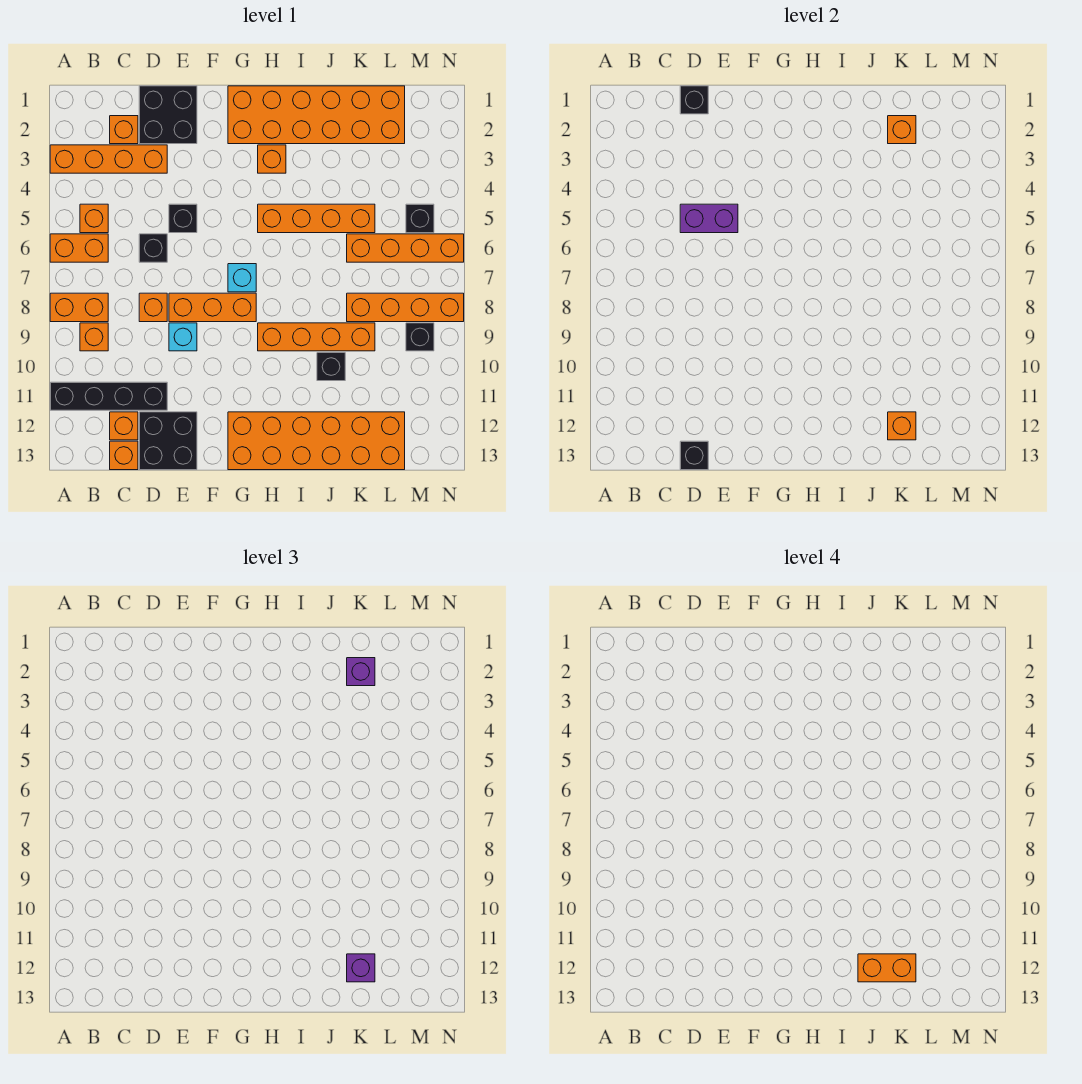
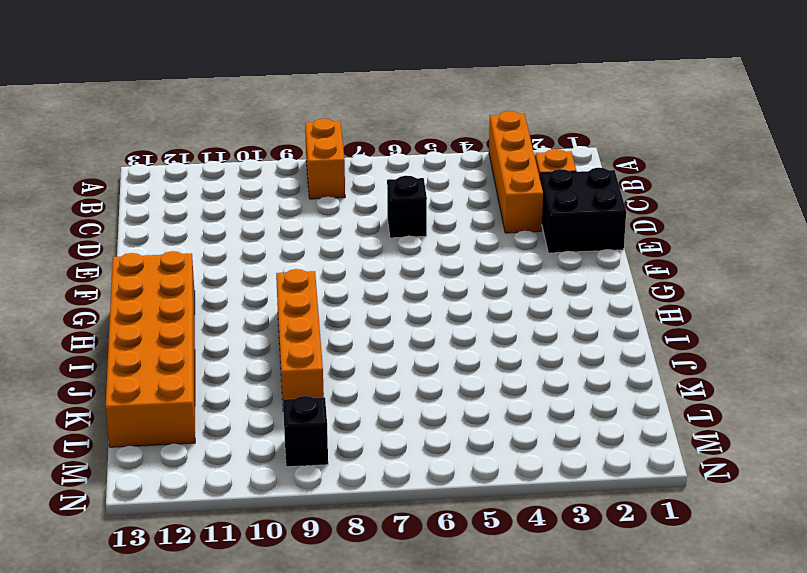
none -> orange 1x2 brick [50,234,108,262]
none -> black 1x4 brick [50,382,167,410]
none -> orange 1x1 brick [80,204,108,233]
none -> orange 1x1 brick [80,323,108,351]

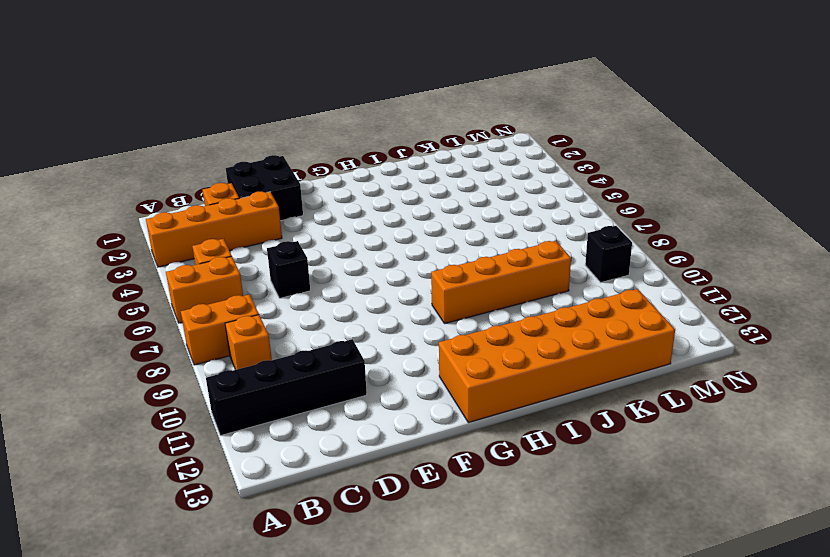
none -> orange 1x1 brick [110,412,138,440]
none -> orange 1x1 brick [110,441,138,470]
none -> orange 1x1 brick [139,293,167,322]
none -> black 2x2 brick [139,412,197,470]

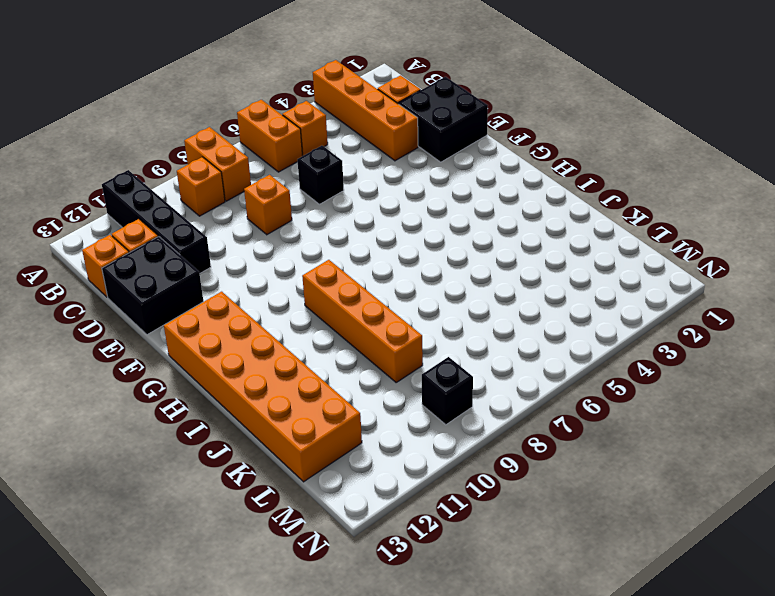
none -> black 1x1 brick [169,204,197,233]
none -> orange 1x3 brick [169,293,256,322]
none -> cyan 1x1 brick [169,323,197,351]
none -> orange 2x6 brick [228,86,405,144]

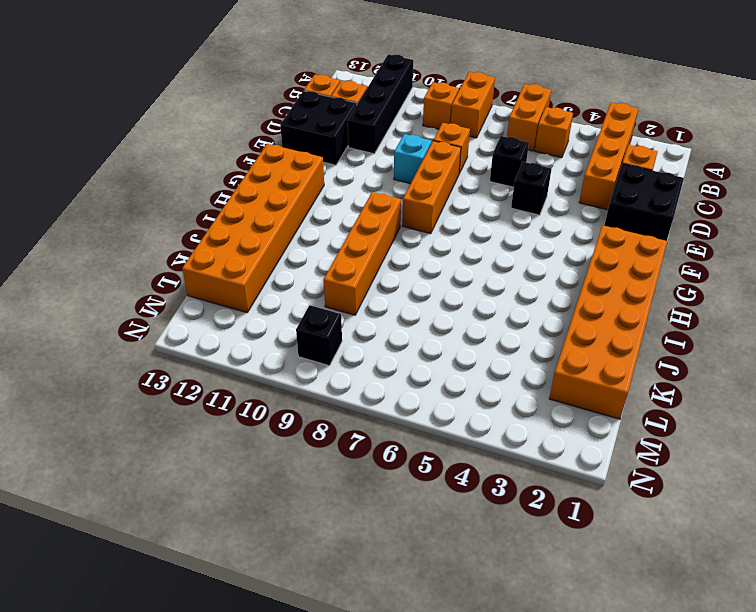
none -> cyan 1x1 brick [228,264,256,292]
none -> orange 1x1 brick [258,145,286,173]
none -> orange 1x4 brick [258,204,375,233]
none -> black 1x1 brick [317,353,345,381]

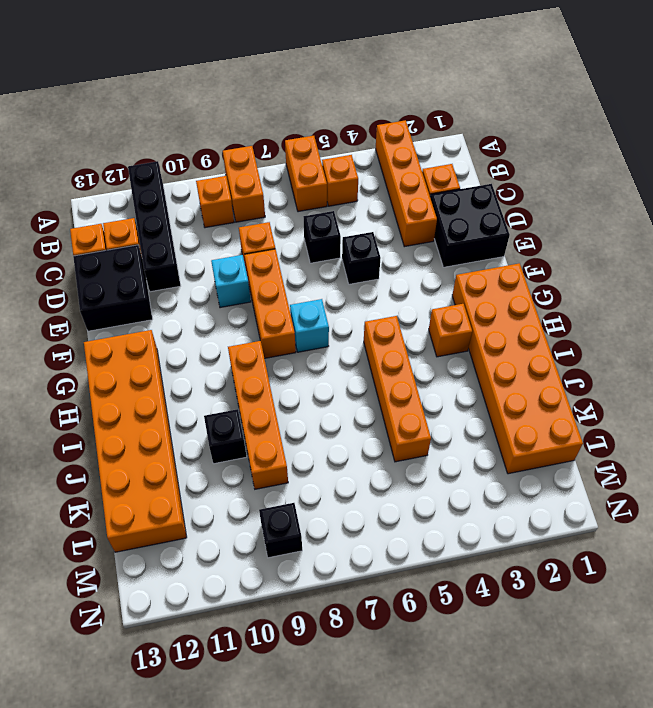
none -> orange 1x4 brick [347,234,464,262]
none -> orange 1x4 brick [347,293,464,322]
none -> black 1x1 brick [406,204,434,233]
none -> black 1x1 brick [680,86,708,114]

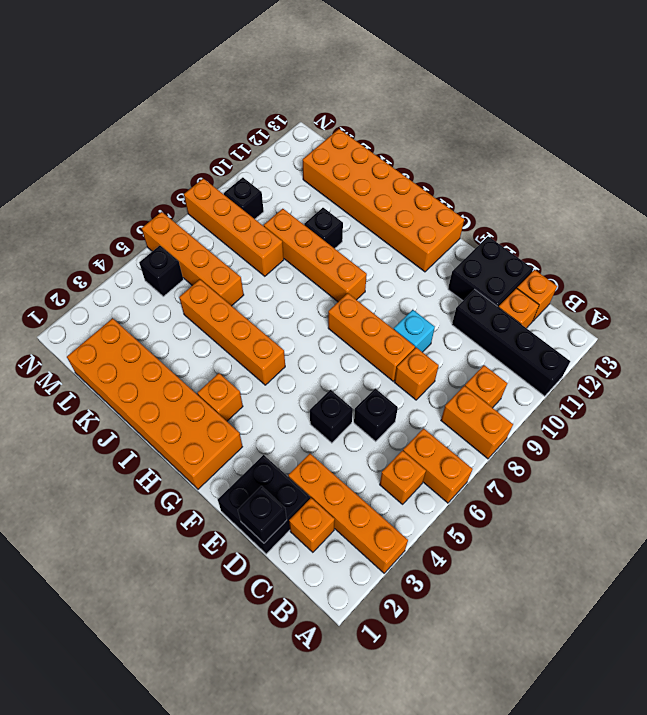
none -> cyan 1x1 brick [228,264,256,292]
none -> purple 1x2 brick [680,204,738,233]
none -> black 1x1 brick [680,441,708,470]
none -> orange 1x1 brick [888,116,916,144]

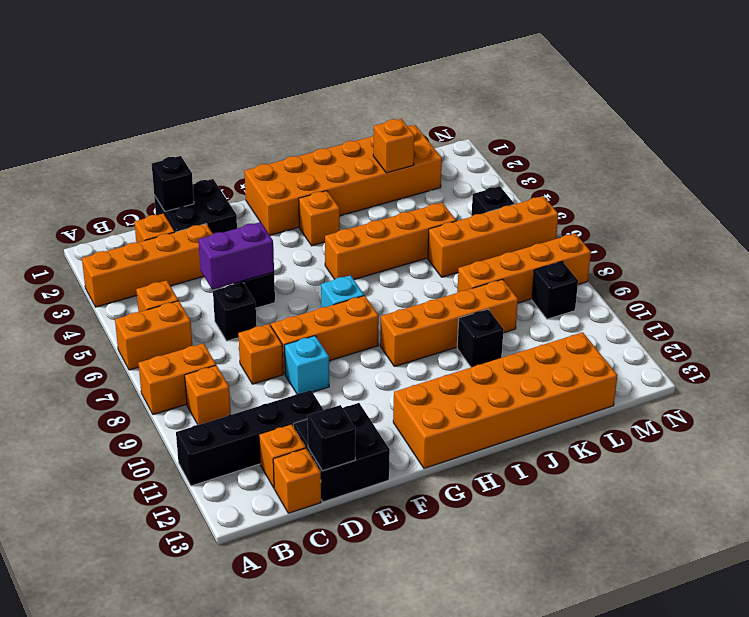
none -> orange 1x1 brick [888,412,916,440]
none -> purple 1x1 brick [347,658,375,686]
none -> purple 1x1 brick [347,954,375,982]
none -> orange 1x2 brick [858,954,916,982]

